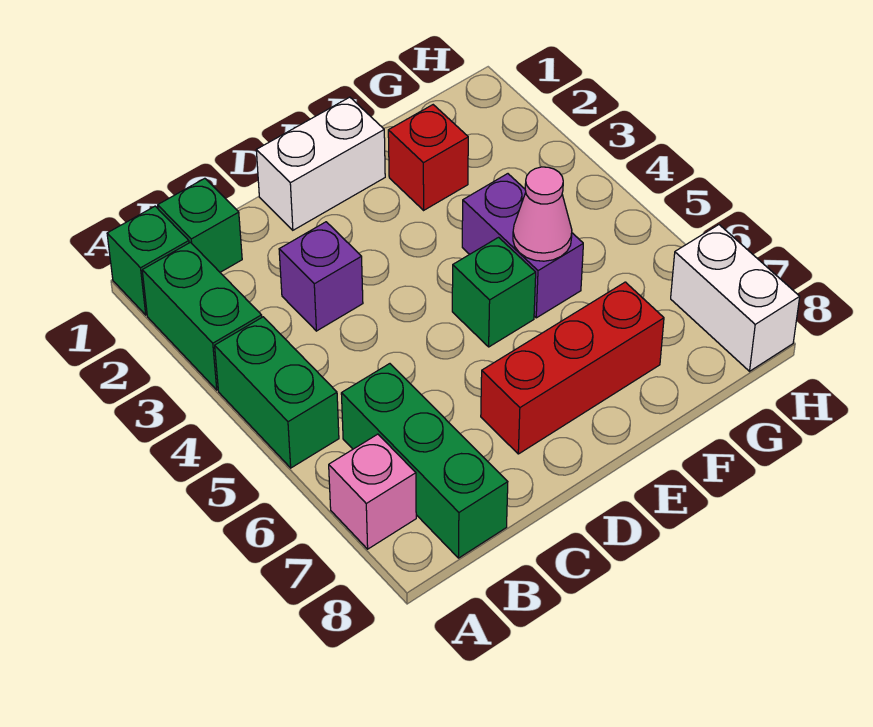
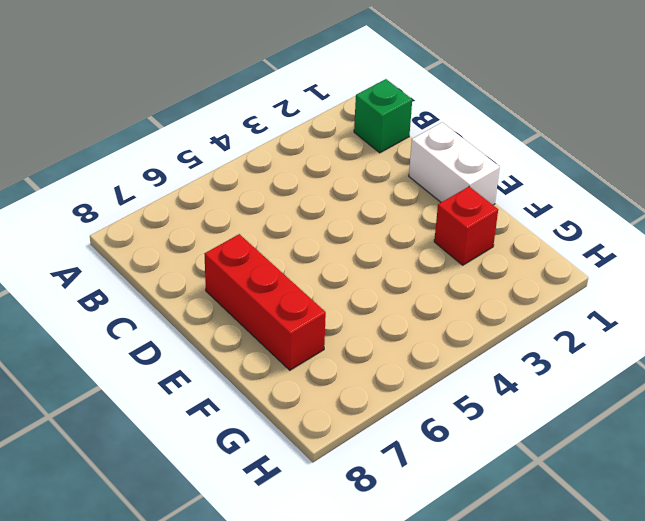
none -> green 1x1 brick [107,206,189,315]
none -> green 1x2 brick [142,242,262,390]
none -> green 1x2 brick [215,317,339,468]

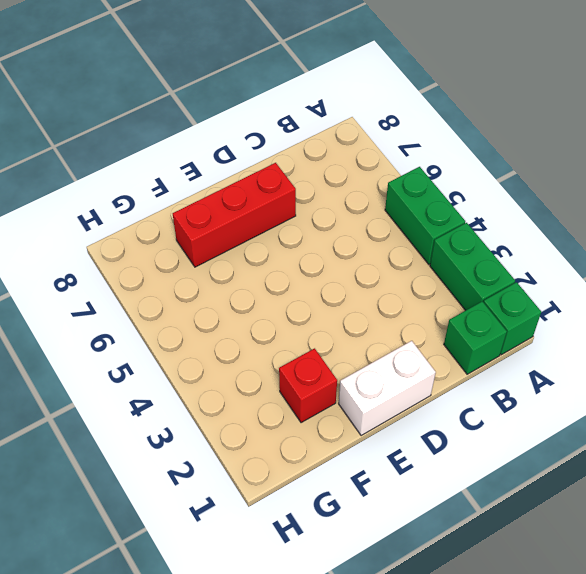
none -> pink 1x1 brick [329,434,416,549]
none -> green 1x3 brick [341,364,508,558]
none -> purple 1x1 brick [279,222,363,331]

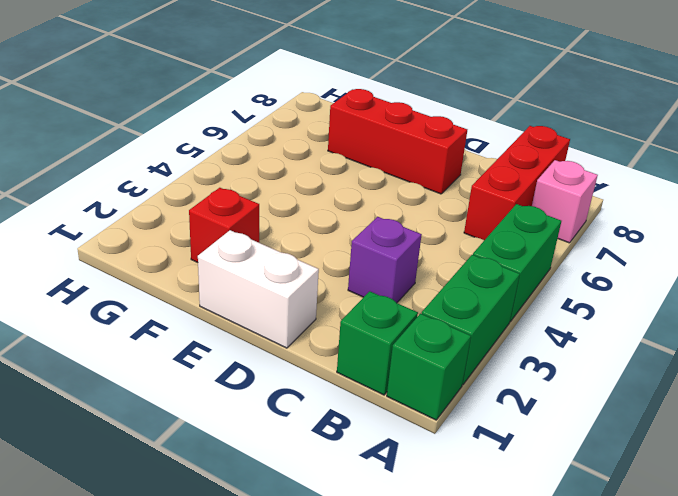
red 1x3 brick [464,126,570,240] -> green 1x3 brick [341,364,508,558]
none -> green 1x1 brick [452,237,536,347]
none -> purple 1x2 brick [462,174,583,318]
none -> white 1x2 brick [671,225,800,371]

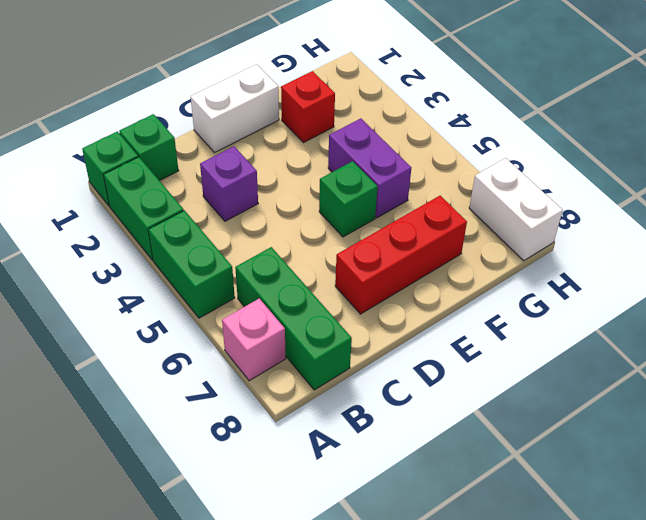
none -> pink 1x1 cone [513,167,572,261]

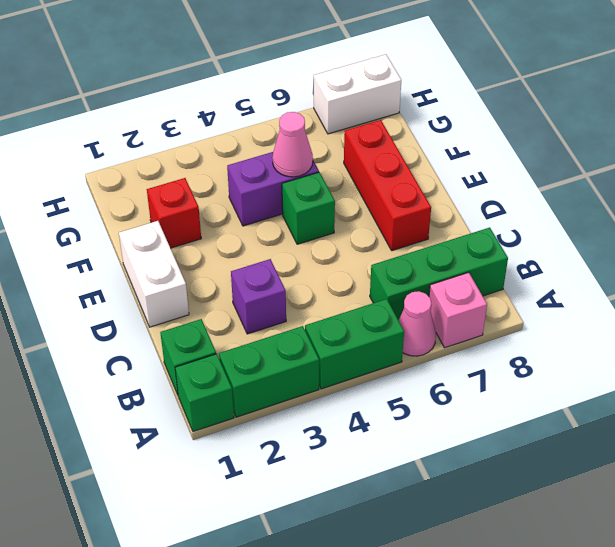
pink 1x1 cone [399,291,436,356] -> none

